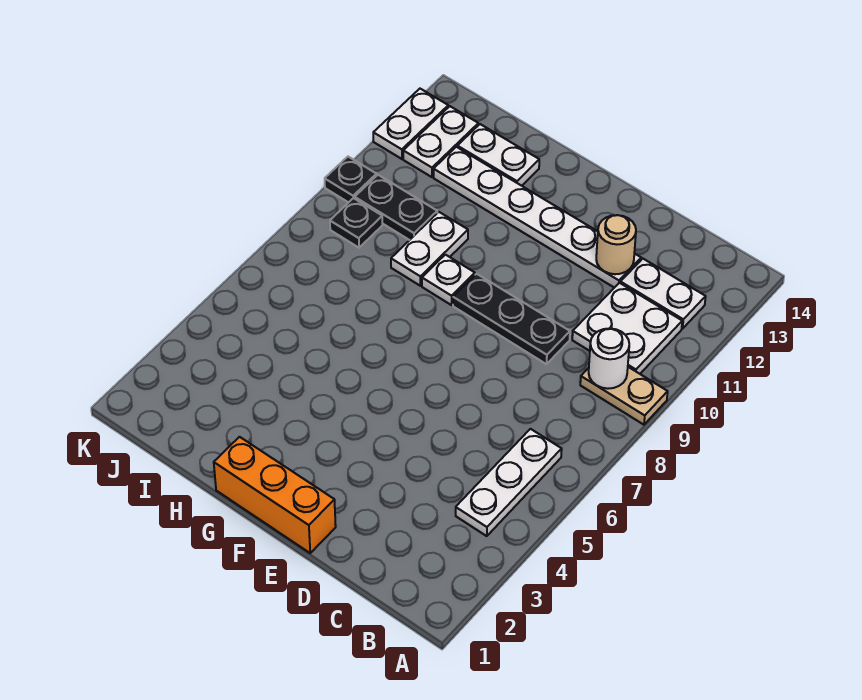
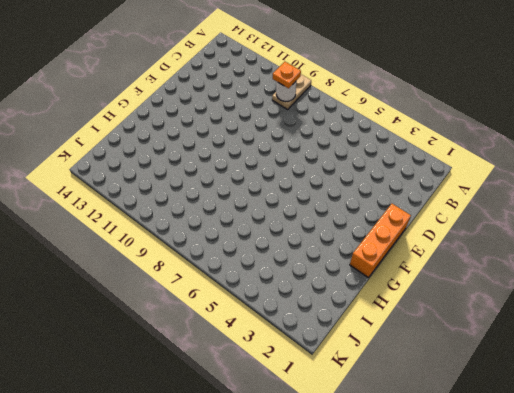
orange 1x1 plate [273,62,301,88] -> none
none -> white 1x3 plate [456,429,562,536]
none -> white 2x2 plate [572,283,682,374]
none -> white 1x2 plate [620,259,706,329]

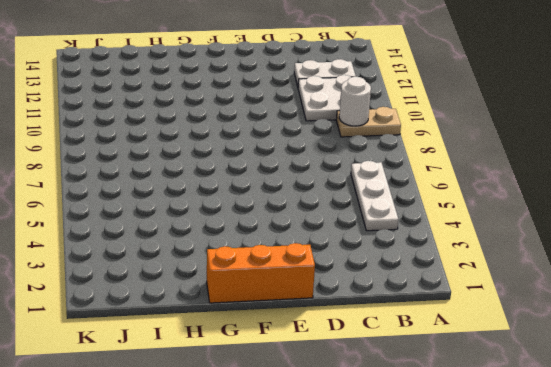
none -> black 1x3 plate [453,274,570,364]
none -> white 1x6 plate [434,147,641,288]
none -> white 1x1 plate [422,255,475,305]

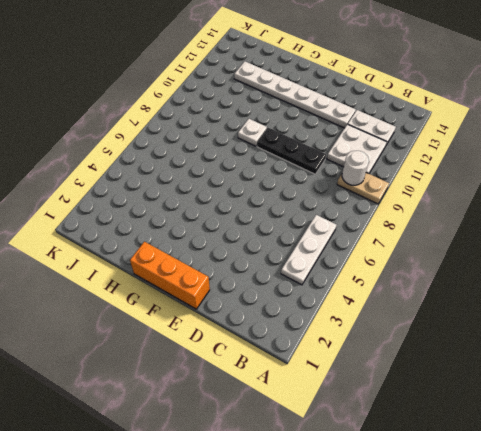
none -> white 1x2 plate [391,212,468,286]
none -> white 1x2 plate [457,124,539,186]
none -> black 1x2 plate [355,175,437,240]

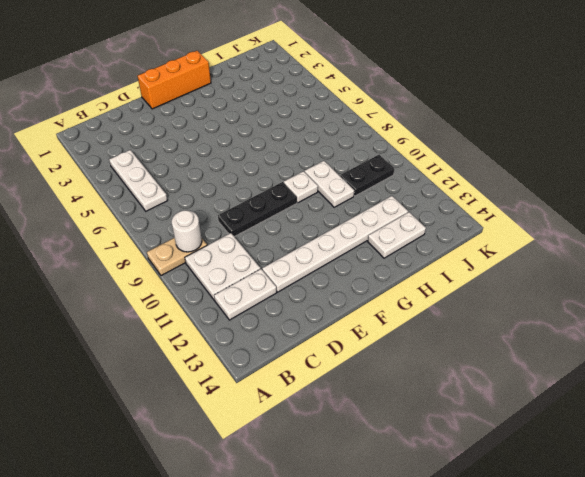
none -> black 1x1 plate [330,198,382,248]
none -> white 1x2 plate [403,106,478,177]
none -> black 1x1 plate [325,157,377,203]

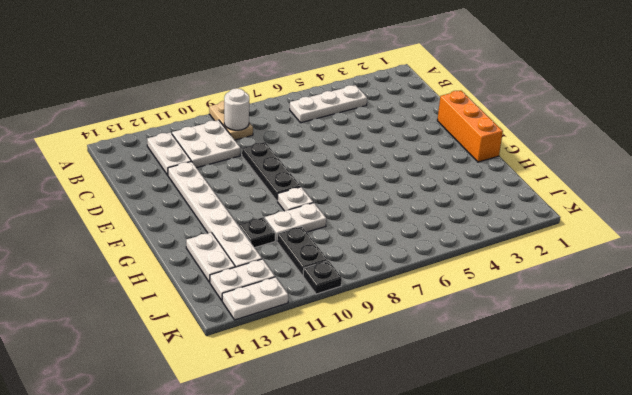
black 1x1 plate [239,217,276,248] -> black 1x1 plate moved to [330,198,382,248]
none -> tan 1x1 round brick [596,215,636,274]

